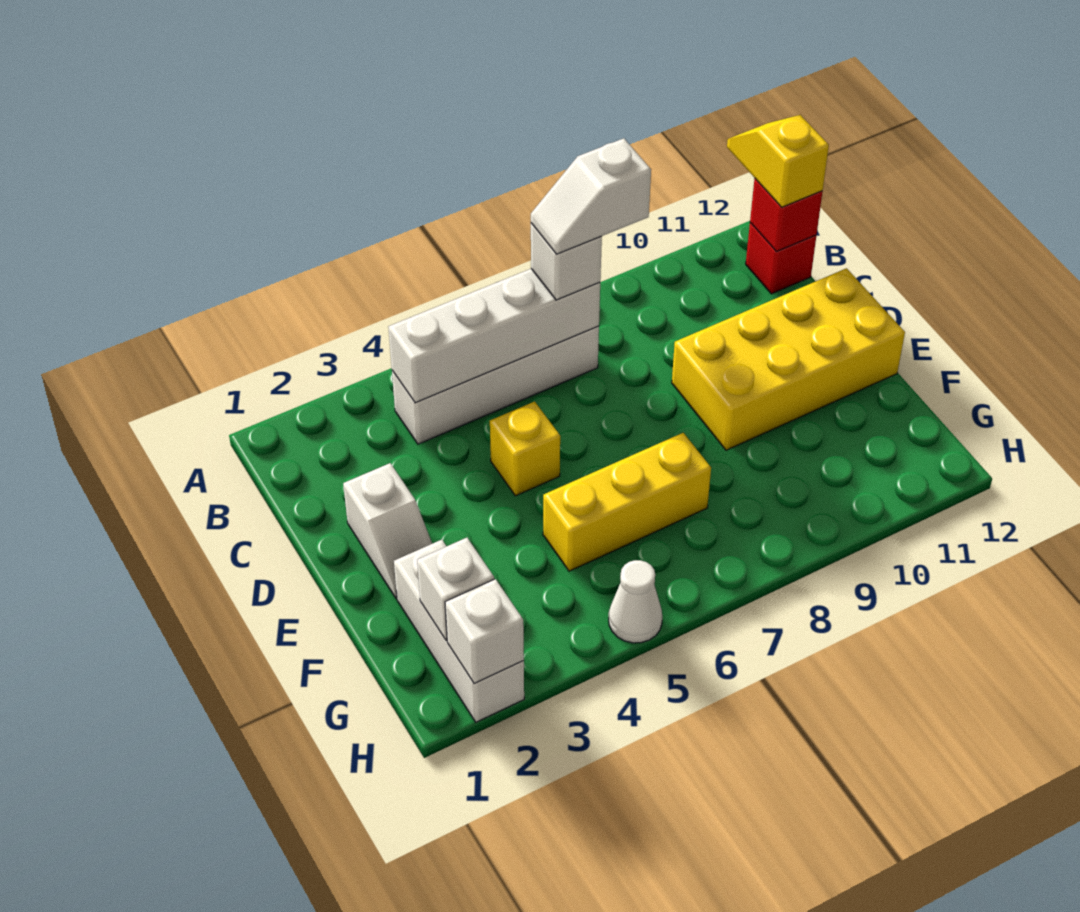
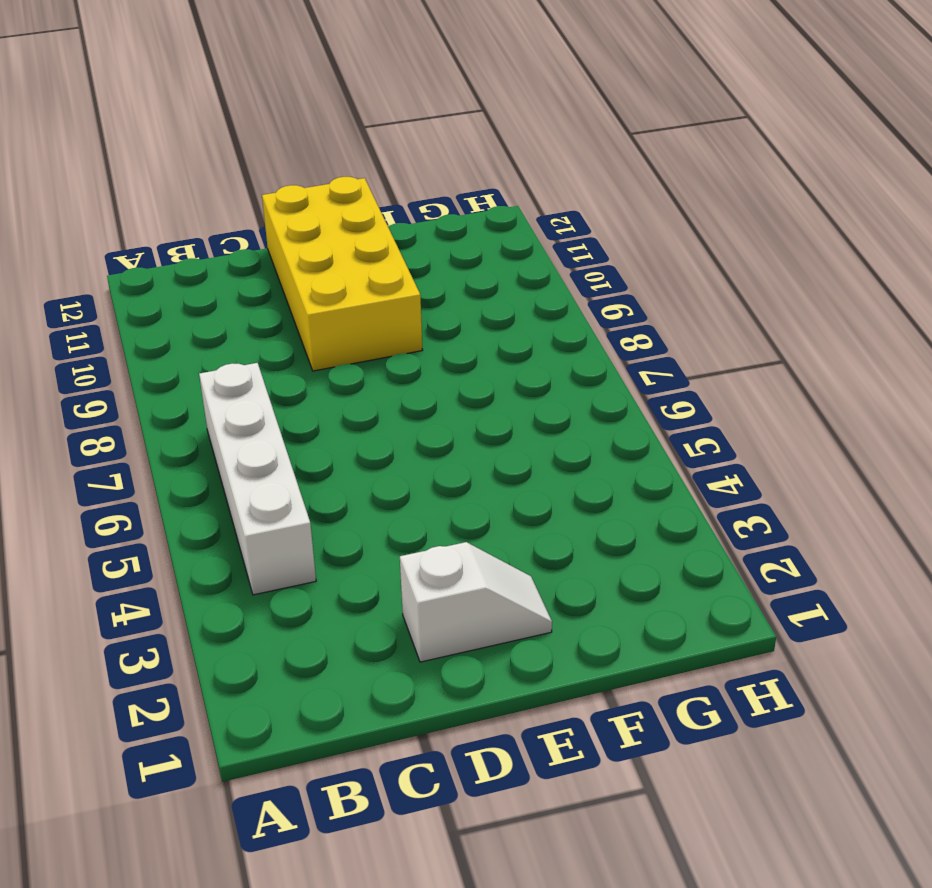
none -> red 1x1 brick [746,223,816,294]
none -> yellow 1x1 brick [490,401,560,496]
none -> white 1x3 brick [394,540,524,722]

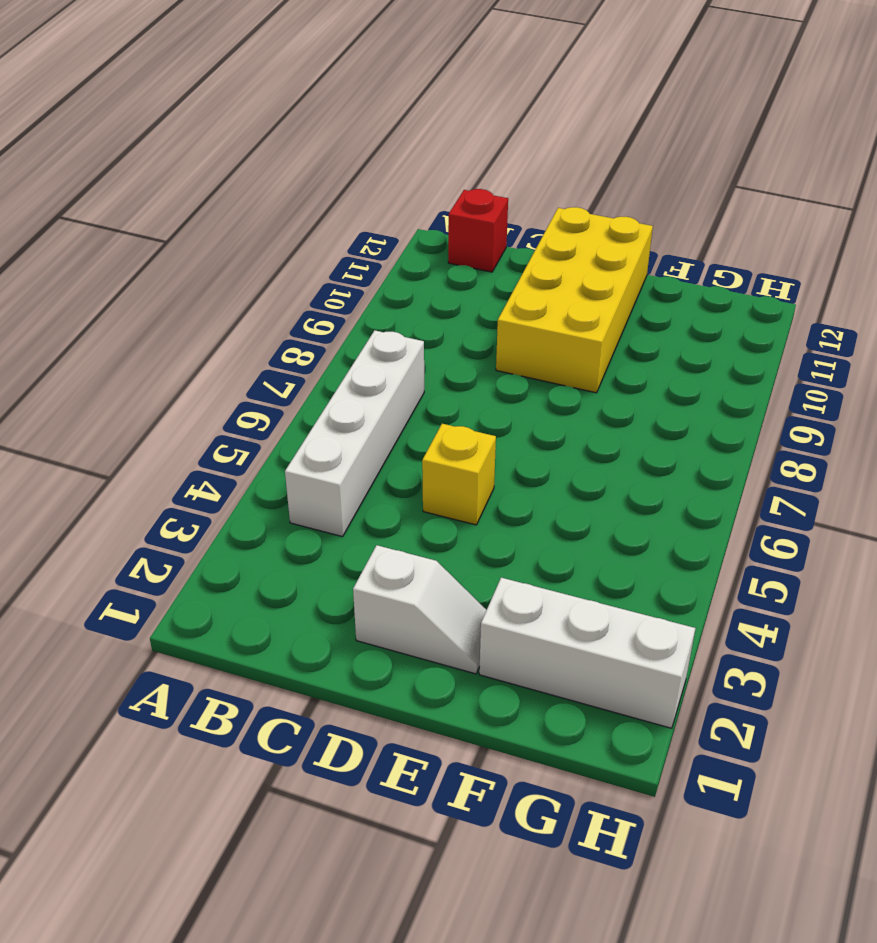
none -> yellow 1x3 brick [543,433,711,571]
none -> white 1x1 cone [609,560,662,643]
none -> white 1x4 brick [388,269,600,403]

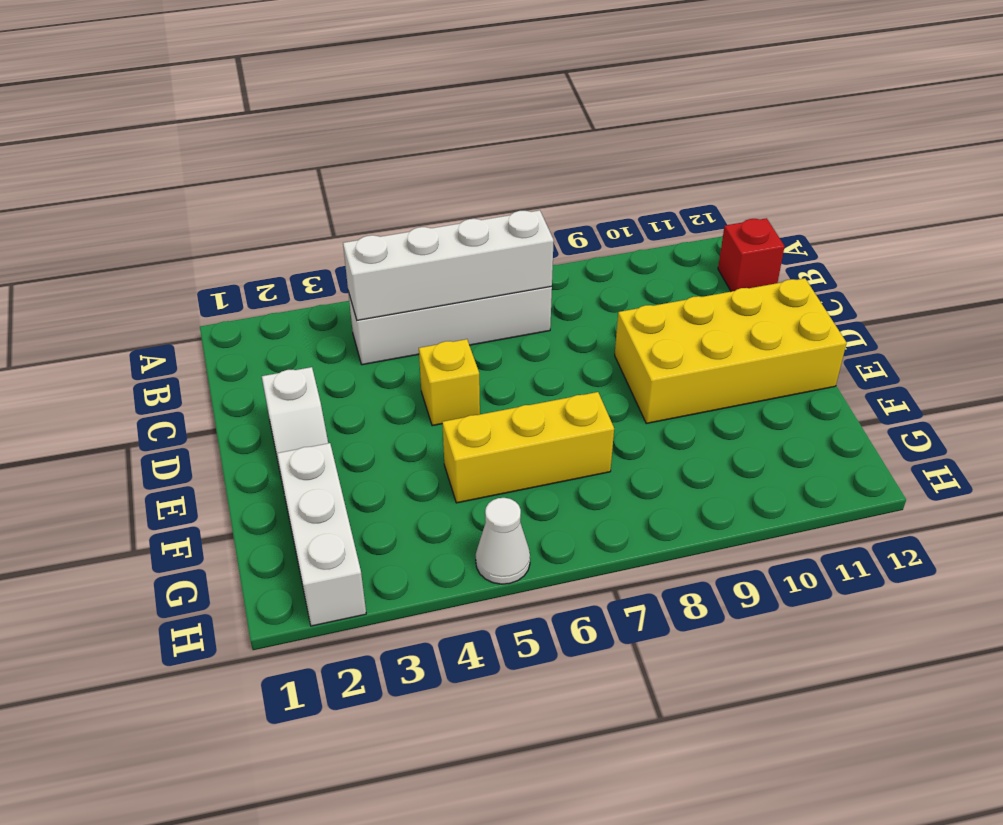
none -> red 1x1 brick [750,179,823,251]
none -> white 1x1 brick [417,538,494,640]
none -> white 1x1 brick [445,579,524,683]

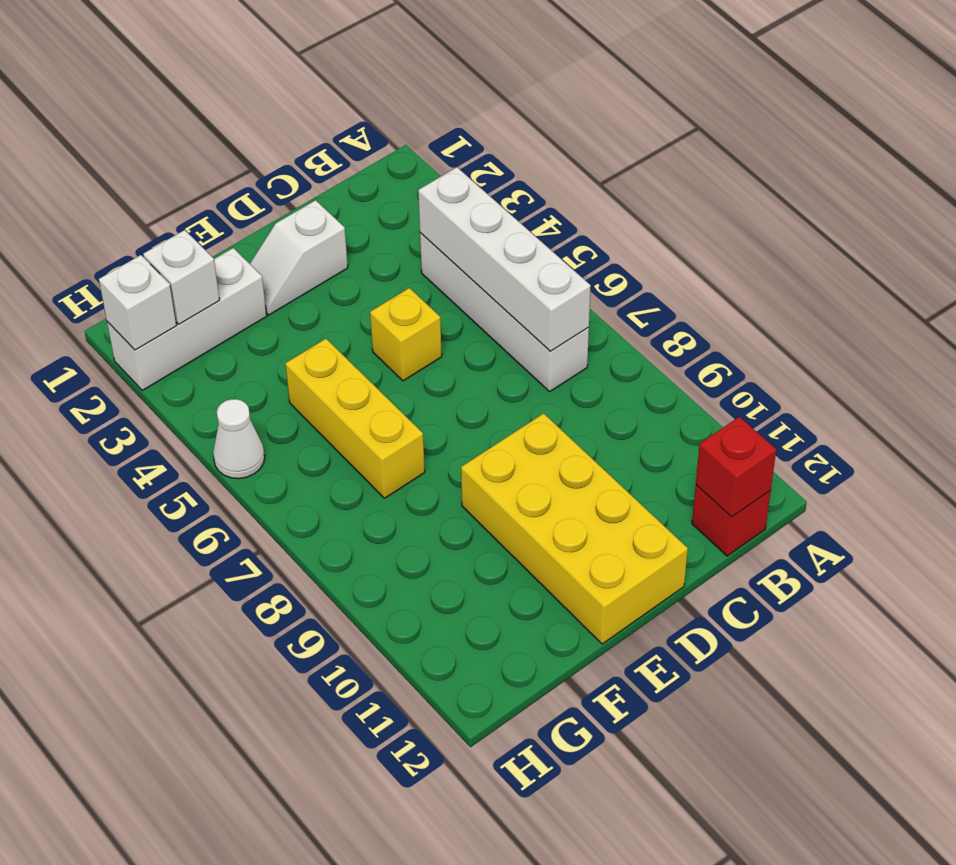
none -> yellow 1x2 slope [727,115,829,207]
none -> white 1x1 brick [531,223,602,300]
none -> white 1x2 slope [531,138,651,254]

